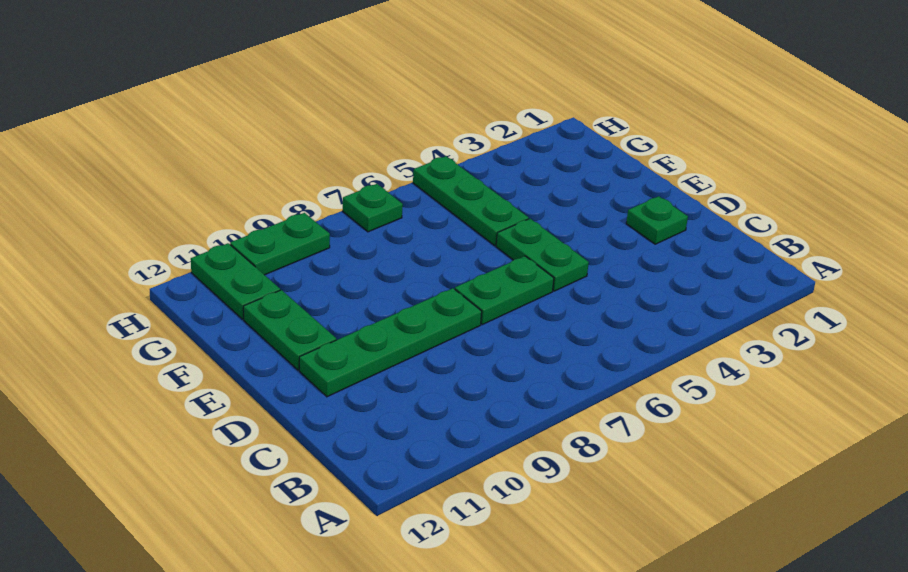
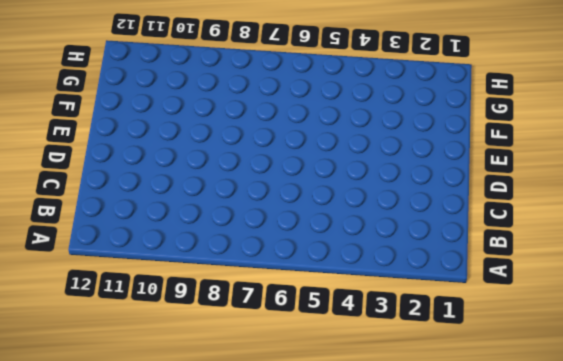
none -> green 1x1 plate [626,196,688,244]
none -> green 1x2 plate [496,219,589,291]

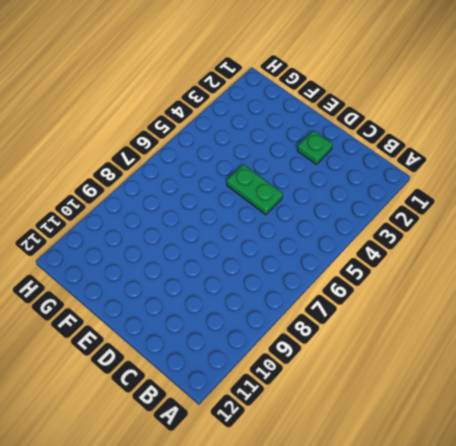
none -> green 1x2 plate [455,256,554,325]
none -> green 1x4 plate [299,288,482,397]

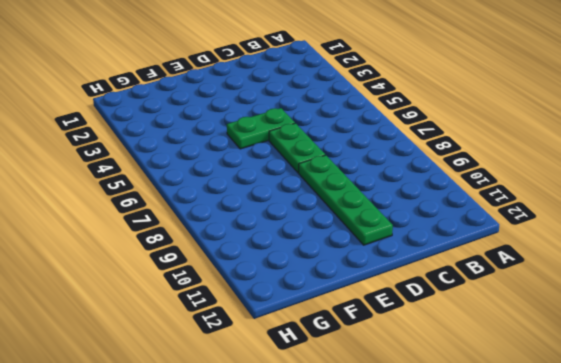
none -> green 1x1 plate [626,196,688,244]
none -> green 1x2 plate [243,290,336,370]

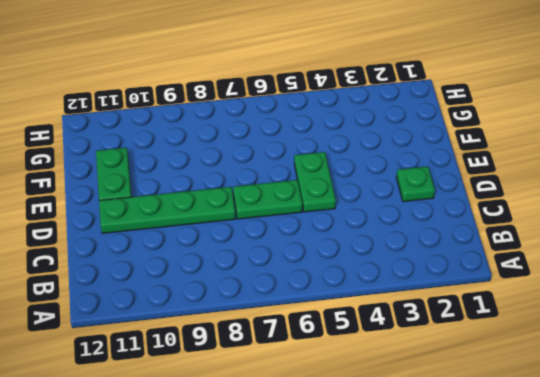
none -> green 1x3 plate [413,156,529,245]
none -> green 1x2 plate [191,243,280,319]

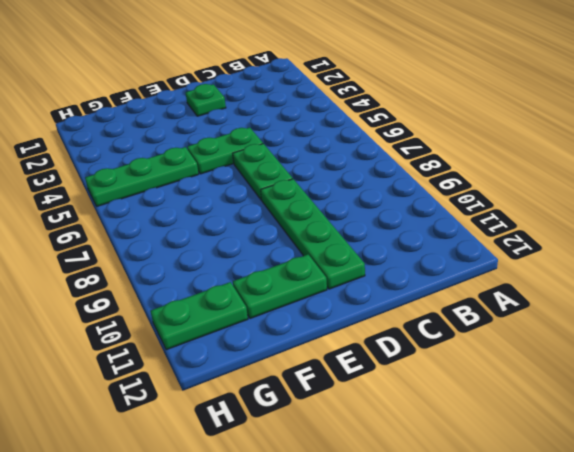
none -> green 1x1 plate [343,184,403,232]
none -> green 1x2 plate [230,213,330,275]

